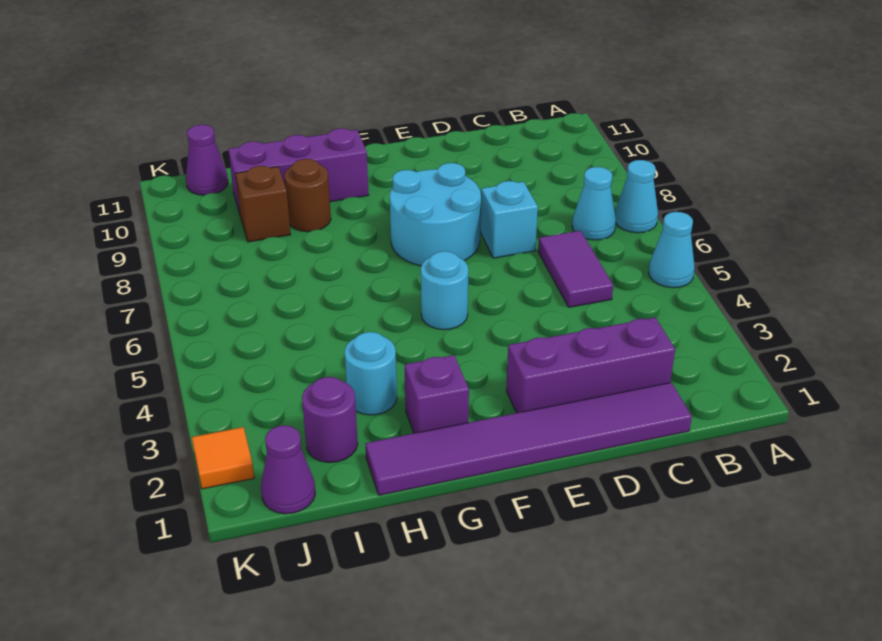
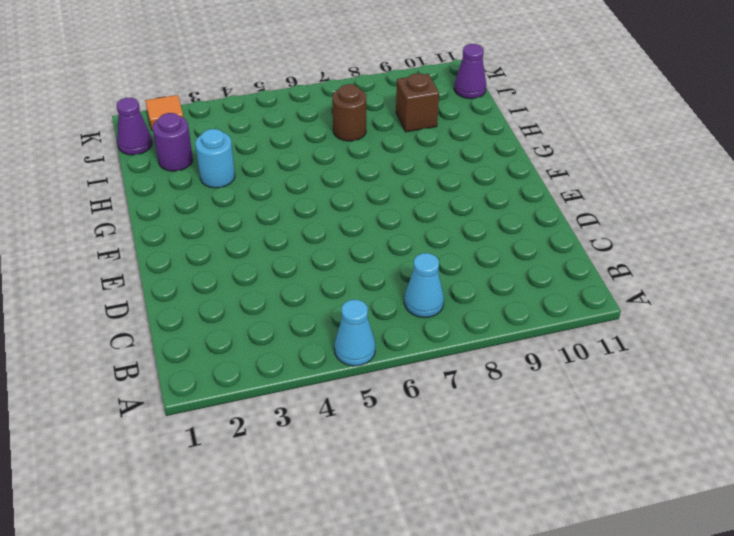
brown 1x1 round brick [332,84,366,141] -> brown 1x1 round brick moved to [285,159,331,232]
none -> cyan 1x1 cone [615,160,658,233]
none -> purple 1x6 tile [365,382,692,495]
none -> purple 1x3 brick [506,317,675,413]

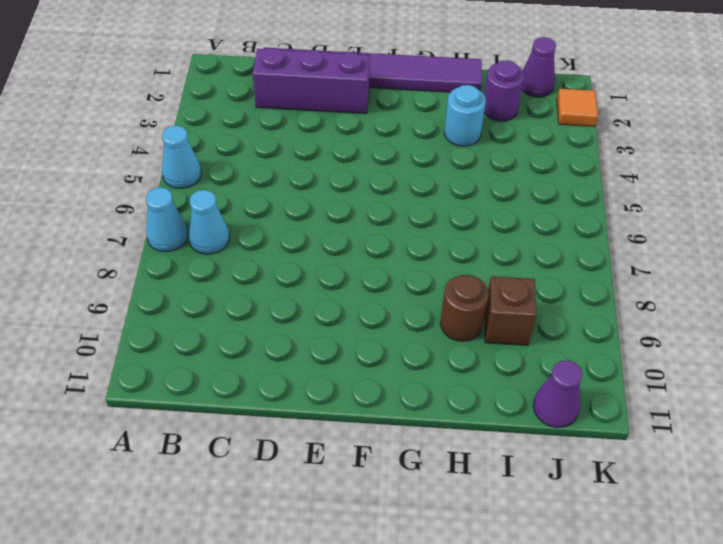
none -> purple 1x2 tile [538,231,613,307]
none -> cyan 1x1 brick [481,181,538,258]
none -> cyan 2x2 round brick [390,163,481,266]

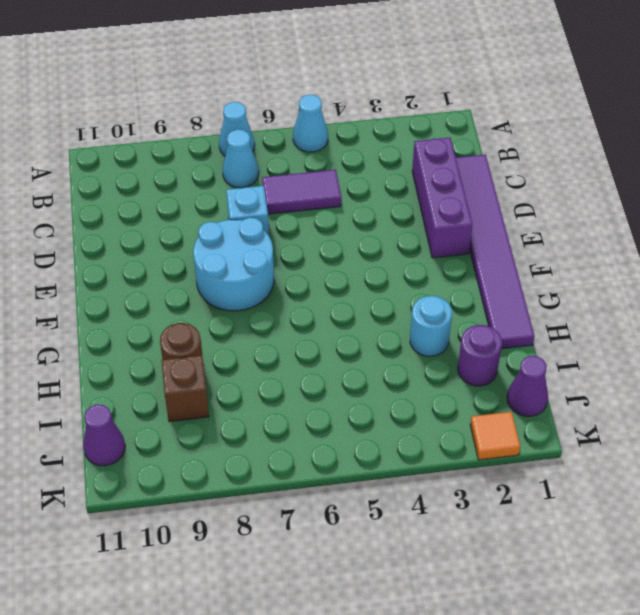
none -> cyan 1x1 round brick [421,251,468,330]
none -> purple 1x1 brick [405,355,469,433]
none -> purple 1x3 brick [228,128,369,213]

